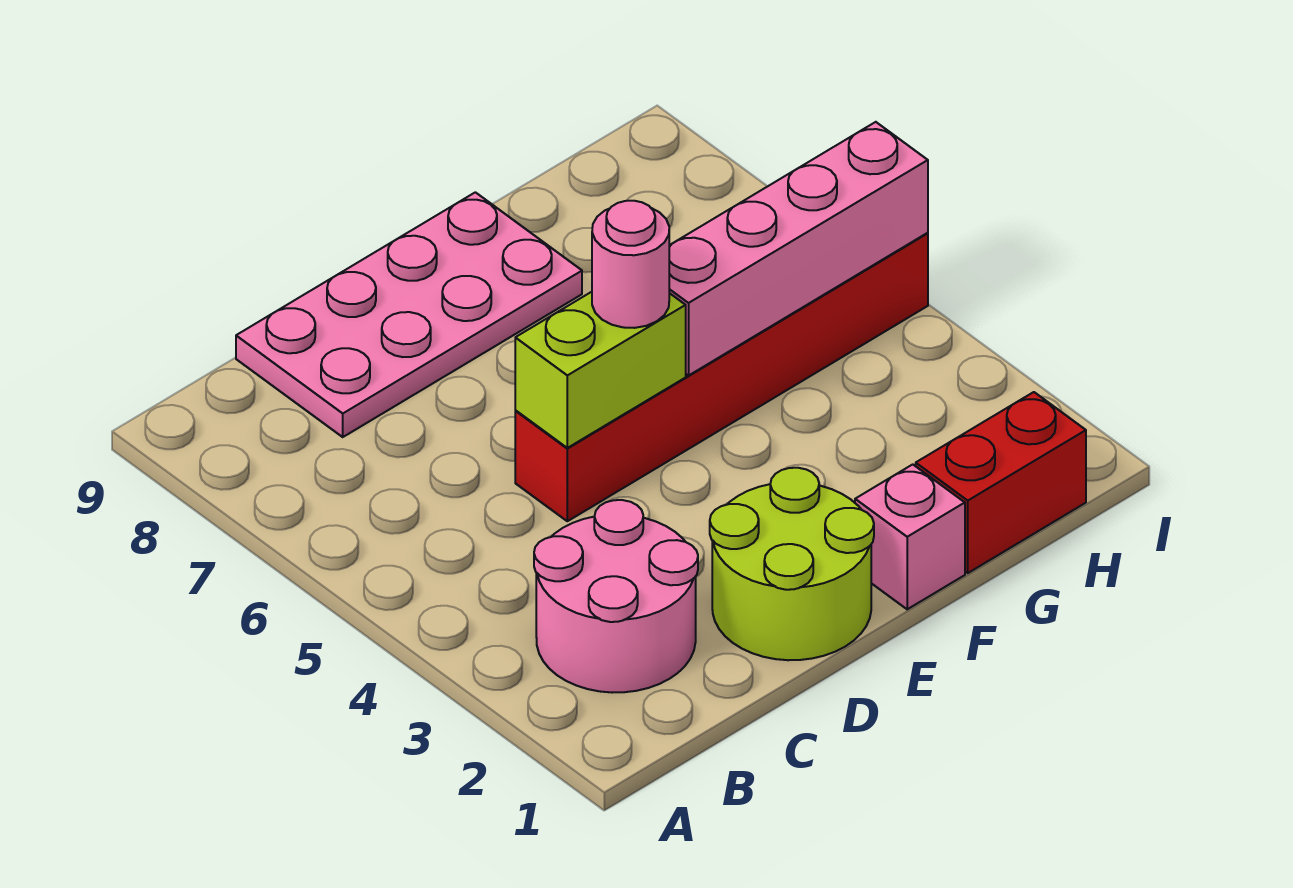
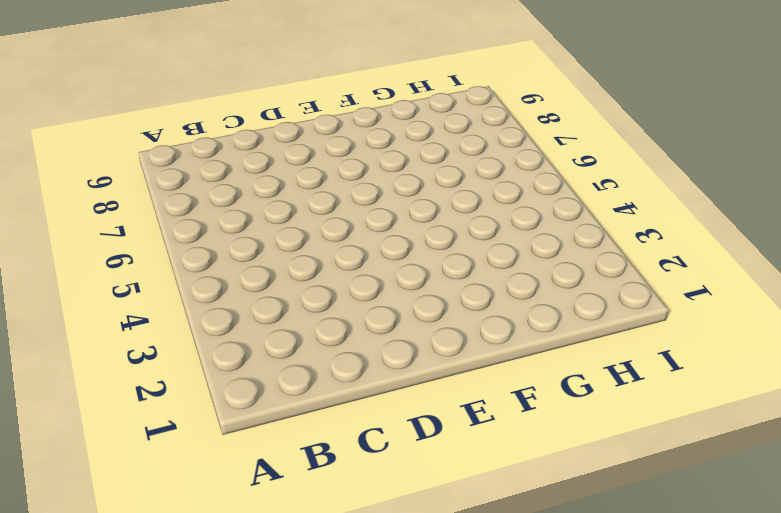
none -> pink 2x2 round brick [534,500,698,693]
none -> pink 2x4 plate [236,192,582,437]

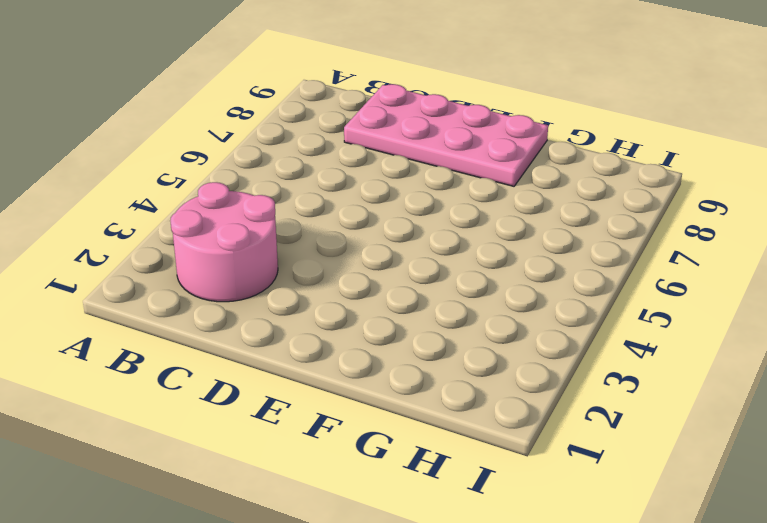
none -> lime 2x2 round brick [710,468,874,660]
none -> red 1x6 brick [515,233,928,521]

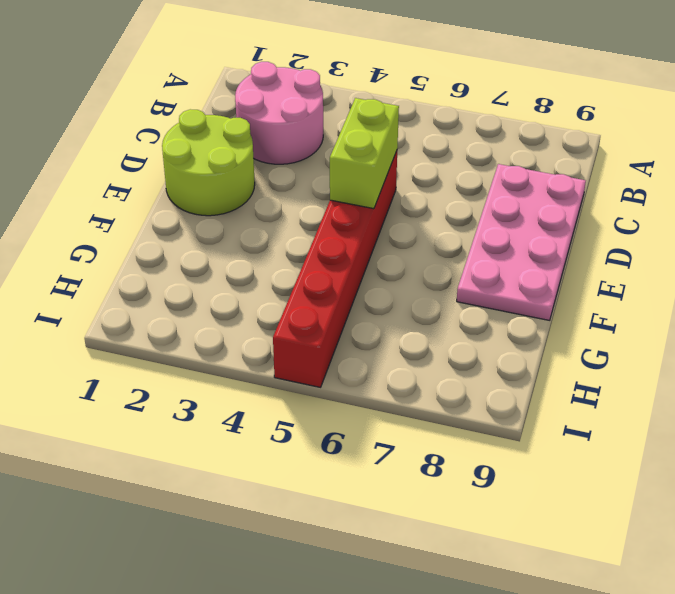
none -> pink 1x1 brick [855,464,965,609]
none -> red 1x2 brick [916,392,1086,573]

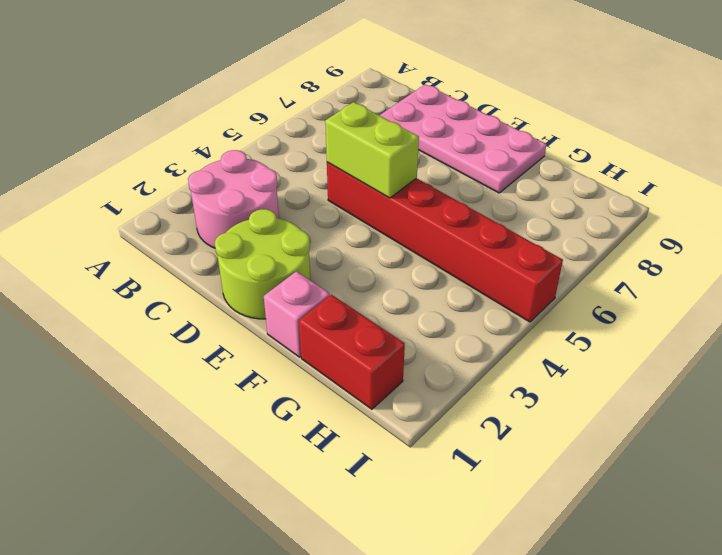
none -> pink 1x4 brick [669,122,928,376]
none -> pink 1x1 round brick [592,201,669,328]

